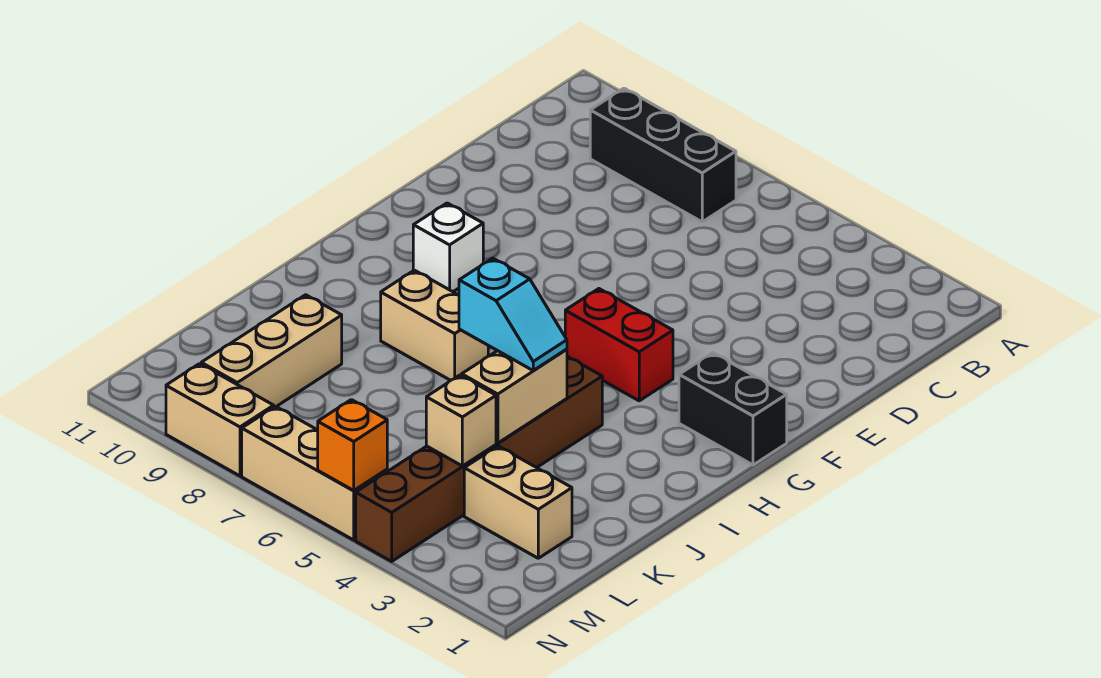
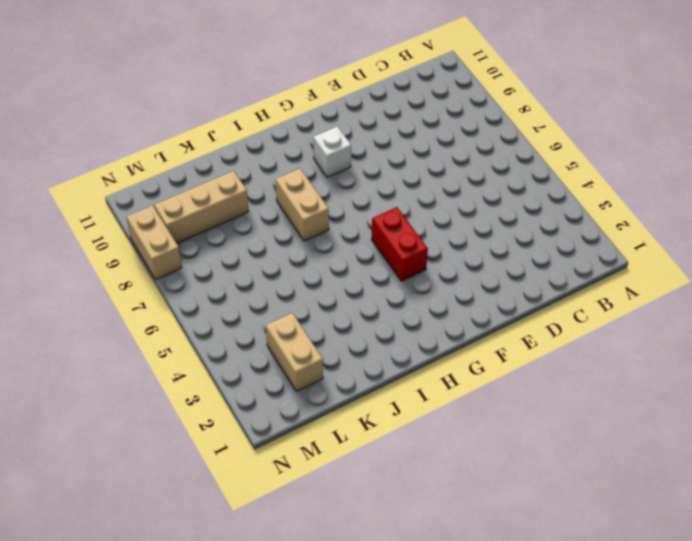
none -> black 1x3 brick [590,88,736,222]
none -> black 1x2 brick [679,353,787,465]
none -> brown 1x6 brick [356,356,602,561]

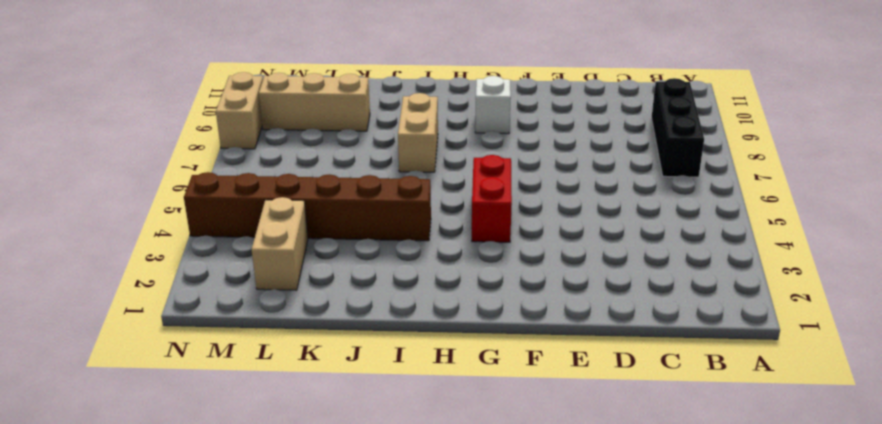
none -> black 1x2 brick [679,353,787,465]
none -> tan 1x3 brick [242,406,387,540]
none -> tan 1x2 brick [462,349,567,443]

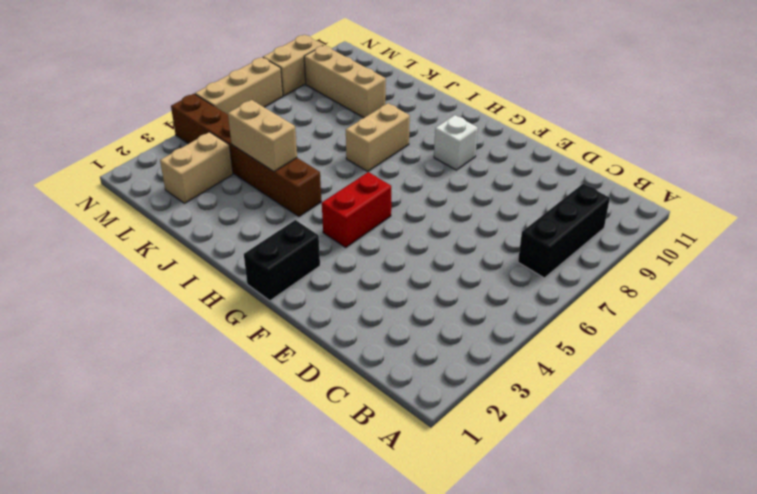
none -> tan 1x1 brick [426,375,496,466]
none -> orange 1x1 brick [318,400,387,490]
none -> cyan 1x2 slope [459,258,567,370]

